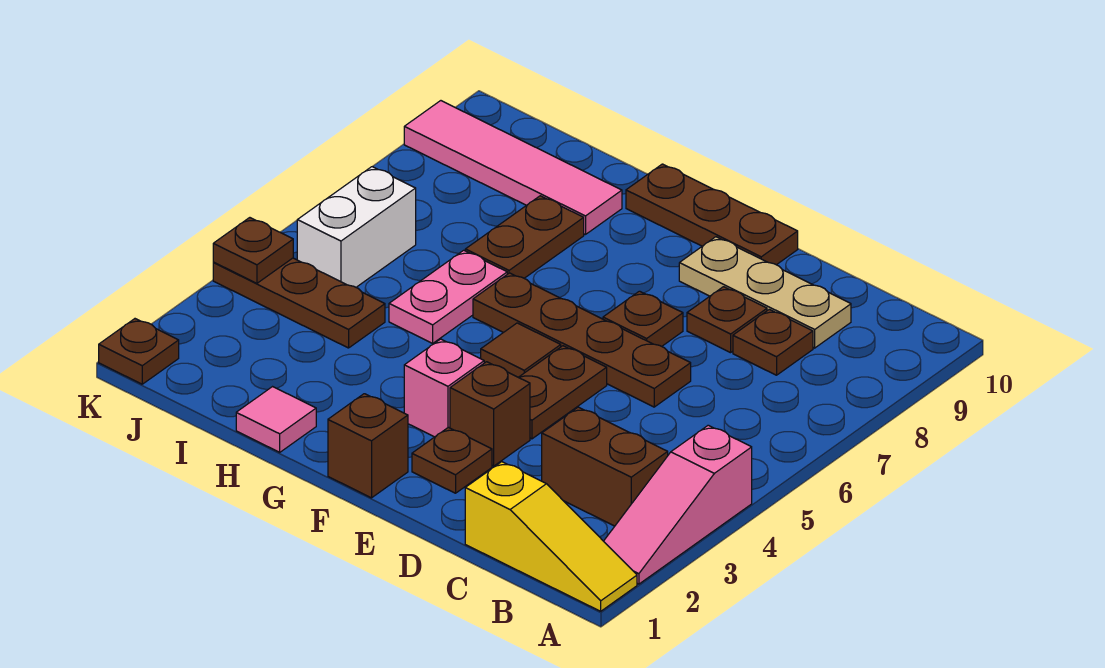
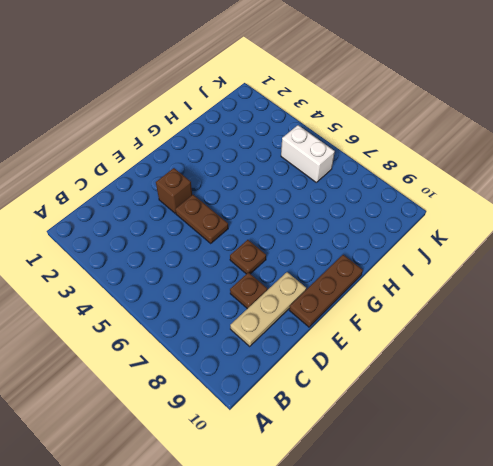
none -> yellow 1x3 slope [465,462,637,611]
none -> pink 1x3 slope [604,425,752,584]
none -> brown 1x2 brick [542,407,668,526]

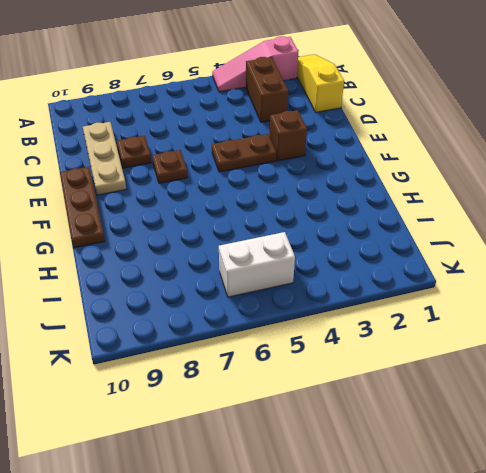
pink 1x3 slope [212,36,298,92] -> pink 1x3 slope turned to [604,425,752,584]
none -> brown 1x1 plate [733,309,813,375]
none -> brown 1x4 plate [473,273,691,407]
none -> brown 1x1 plate [412,427,492,493]

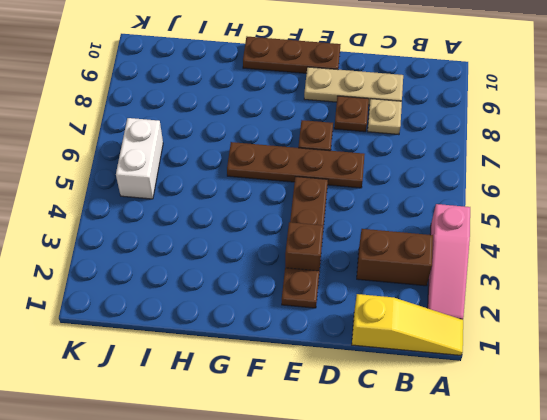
tan 1x1 plate [368,99,402,135] -> brown 1x1 plate [733,309,813,375]
none -> brown 1x1 brick [328,394,408,498]
none -> pink 1x1 brick [404,339,484,437]
none -> brown 1x1 tile [481,323,561,377]

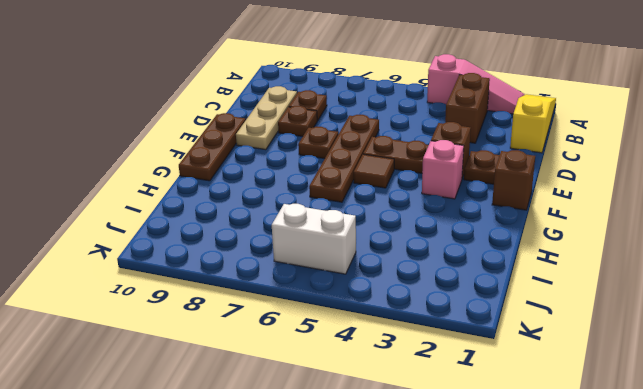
none -> pink 1x1 tile [236,387,316,452]
none -> pink 1x2 plate [389,250,507,343]
none -> brown 1x2 plate [465,196,584,278]

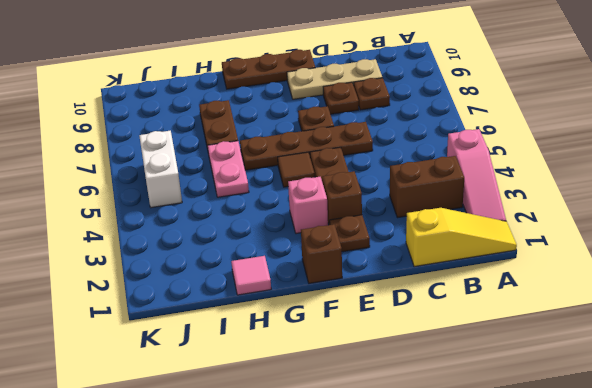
none -> pink 1x4 tile [404,101,622,235]
none -> brown 1x3 plate [213,258,385,348]
none -> brown 1x1 plate [99,319,179,384]

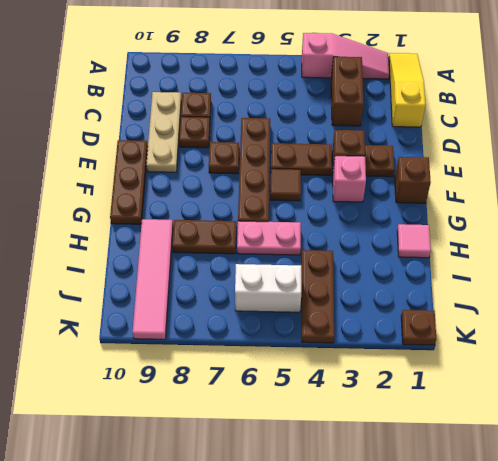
none -> brown 1x1 plate [213,218,293,283]

